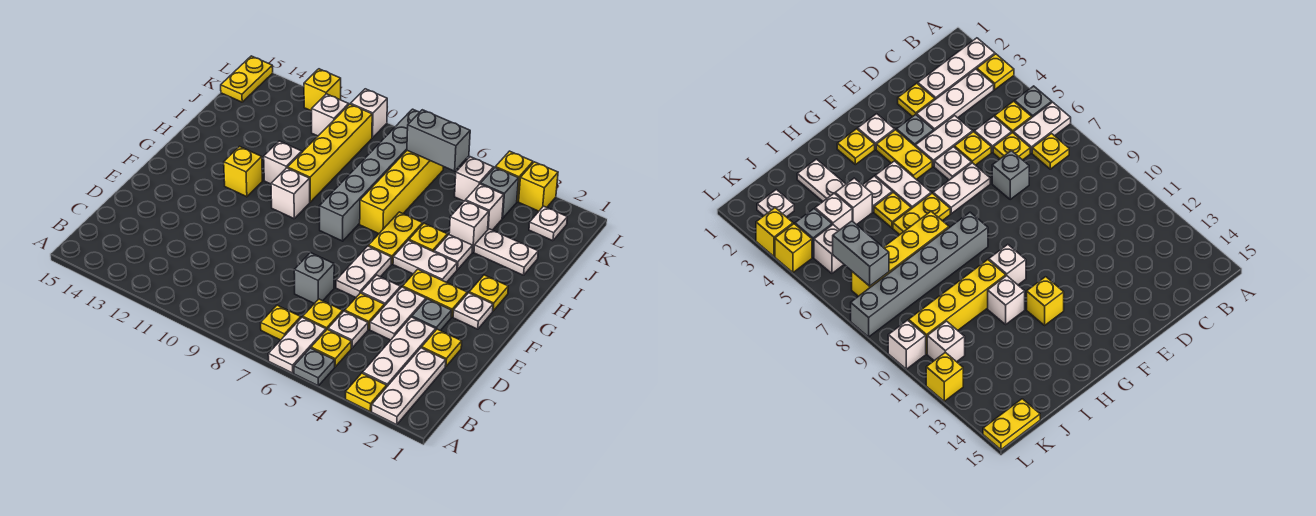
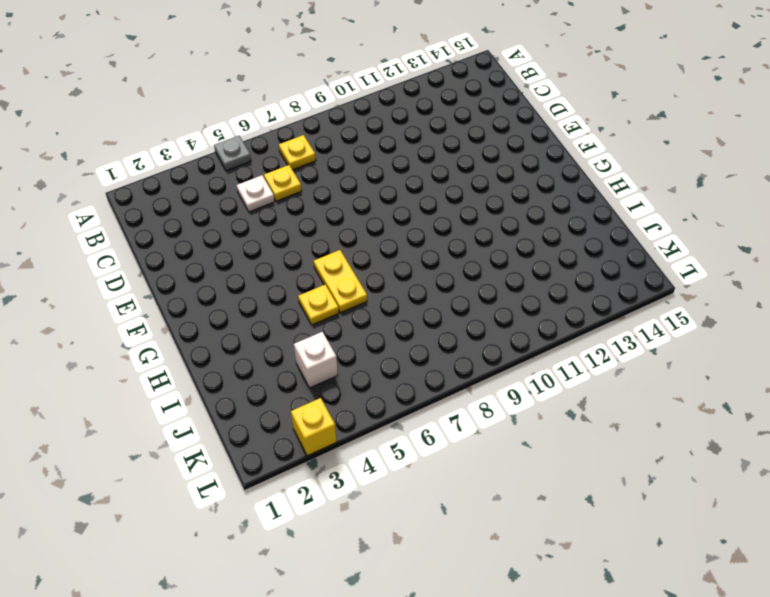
none -> white 1x3 plate [372,348,446,425]
none -> yellow 1x1 plate [346,373,387,411]
none -> white 1x2 plate [268,317,326,373]
none -> white 1x3 plate [363,317,436,386]

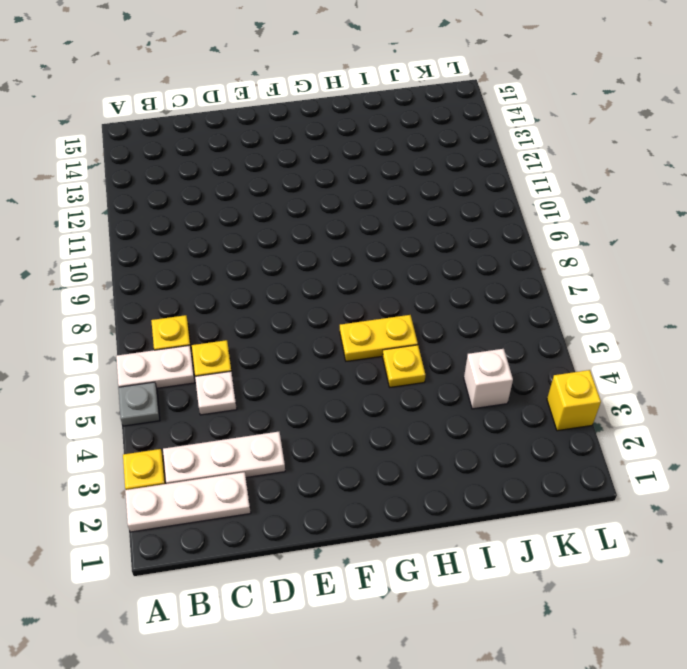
none -> yellow 1x1 plate [311,329,352,367]
none -> yellow 1x1 plate [422,329,462,366]
none -> white 1x2 plate [370,287,426,340]
none -> yellow 1x1 plate [345,293,384,329]

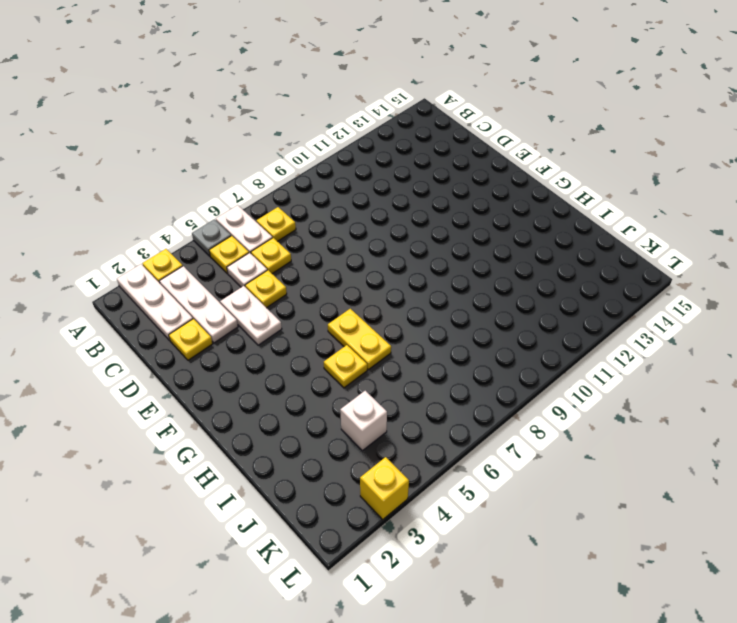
none -> grey 1x1 brick [294,253,334,304]
none -> grey 1x1 plate [412,299,452,331]
none -> white 1x1 plate [361,275,401,306]
none -> white 1x2 plate [336,246,391,297]

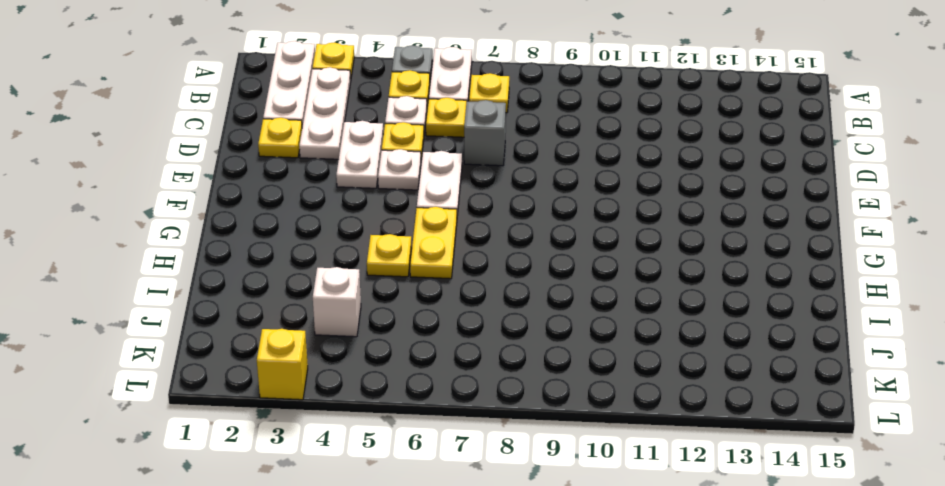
none -> grey 1x1 plate [412,299,452,331]
none -> white 1x1 plate [453,293,493,329]
none -> yellow 1x2 plate [403,269,467,317]
none -> yellow 1x1 plate [469,275,508,311]

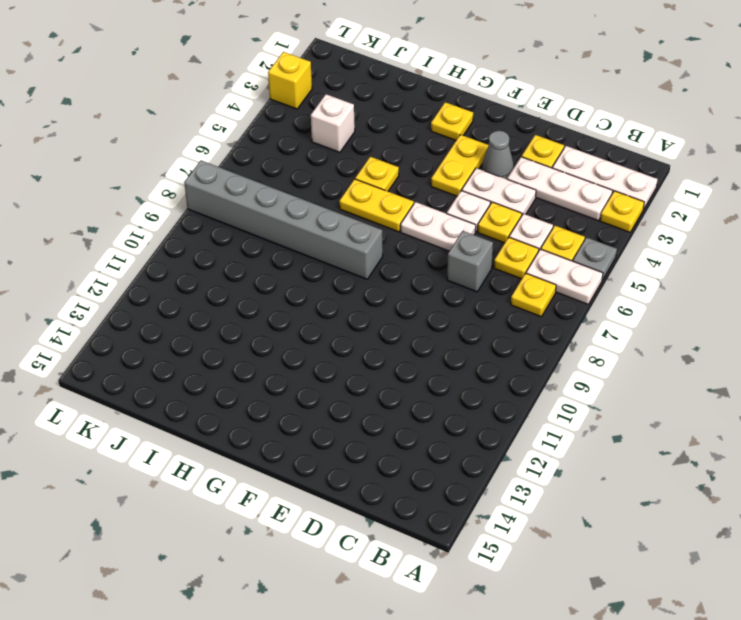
grey 1x1 cone [482,131,514,179] -> grey 1x1 plate [412,299,452,331]
none -> white 1x1 plate [453,293,493,329]
none -> white 1x2 plate [393,240,457,282]
none -> white 1x1 brick [271,168,310,219]
none -> yellow 1x1 brick [224,146,262,197]

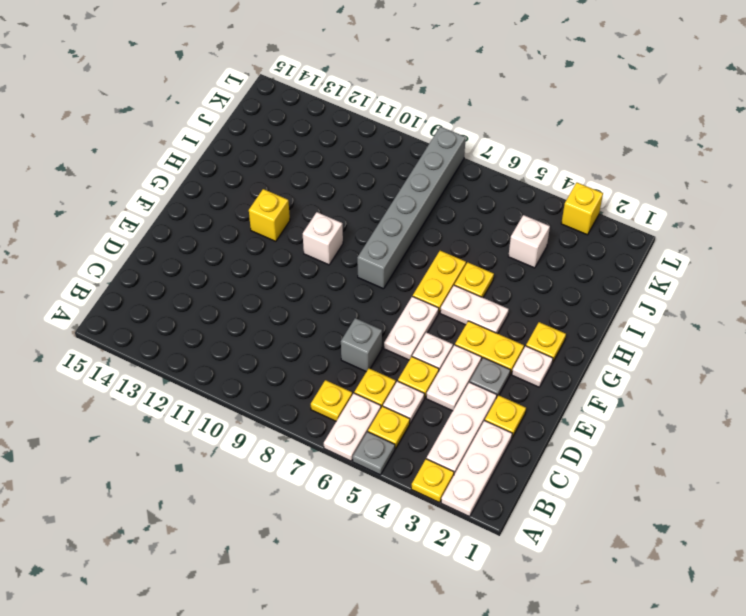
none -> white 1x1 plate [434,235,473,270]
none -> yellow 1x4 brick [360,151,443,234]
none -> yellow 1x4 brick [287,104,372,202]
none -> white 1x1 brick [264,141,302,184]

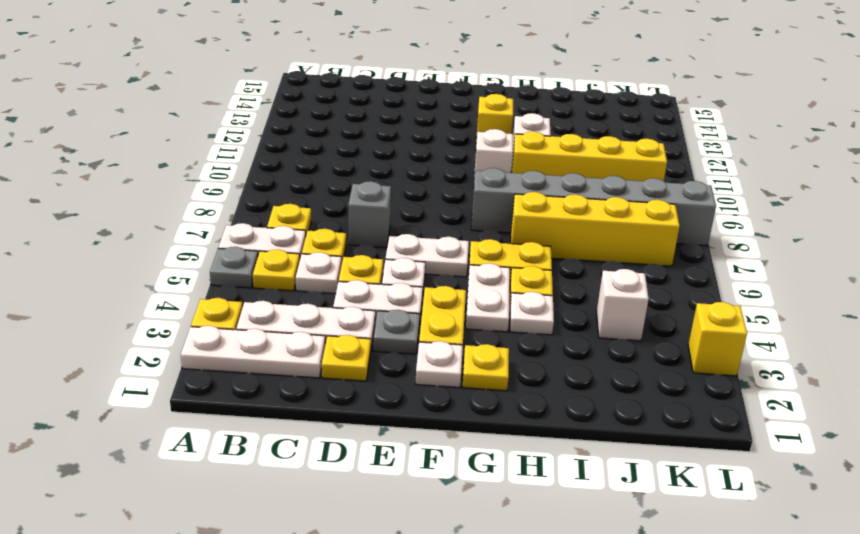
none -> white 1x2 plate [474,229,538,275]
none -> white 1x1 brick [449,201,489,252]
none -> white 1x1 plate [529,206,567,241]
none -> grey 1x1 brick [481,168,518,218]

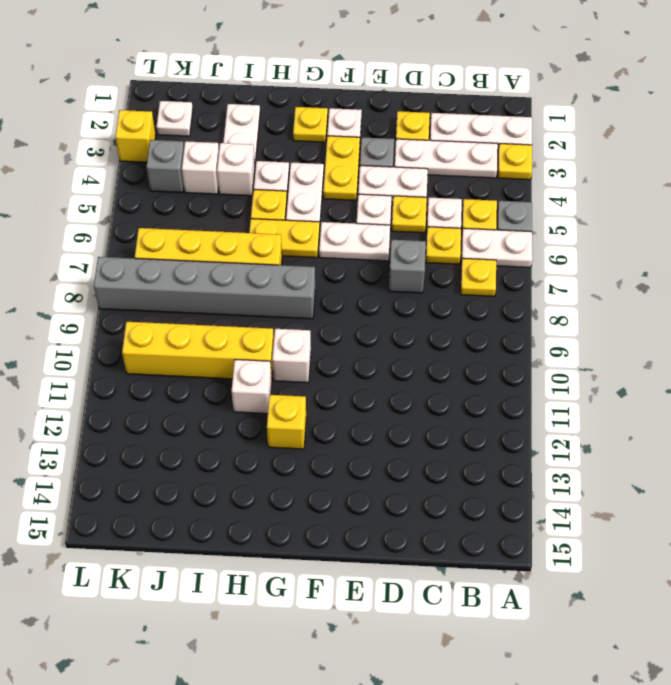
none -> white 1x1 brick [455,157,494,201]
none -> white 1x1 brick [312,94,349,136]
none -> yellow 1x2 plate [221,56,273,102]
none -> yellow 1x1 brick [495,151,533,201]

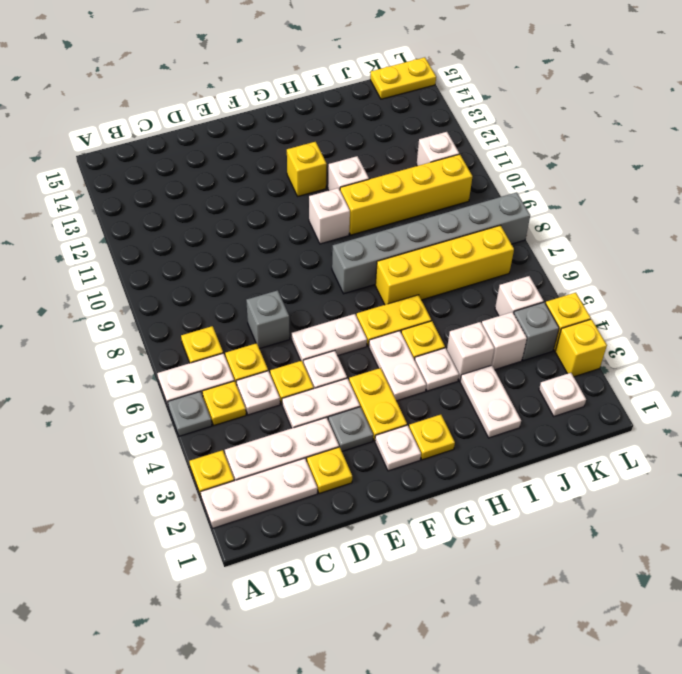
none -> white 1x1 brick [351,89,387,138]
none -> yellow 1x1 brick [304,69,341,111]
none -> grey 1x2 brick [407,110,470,171]

